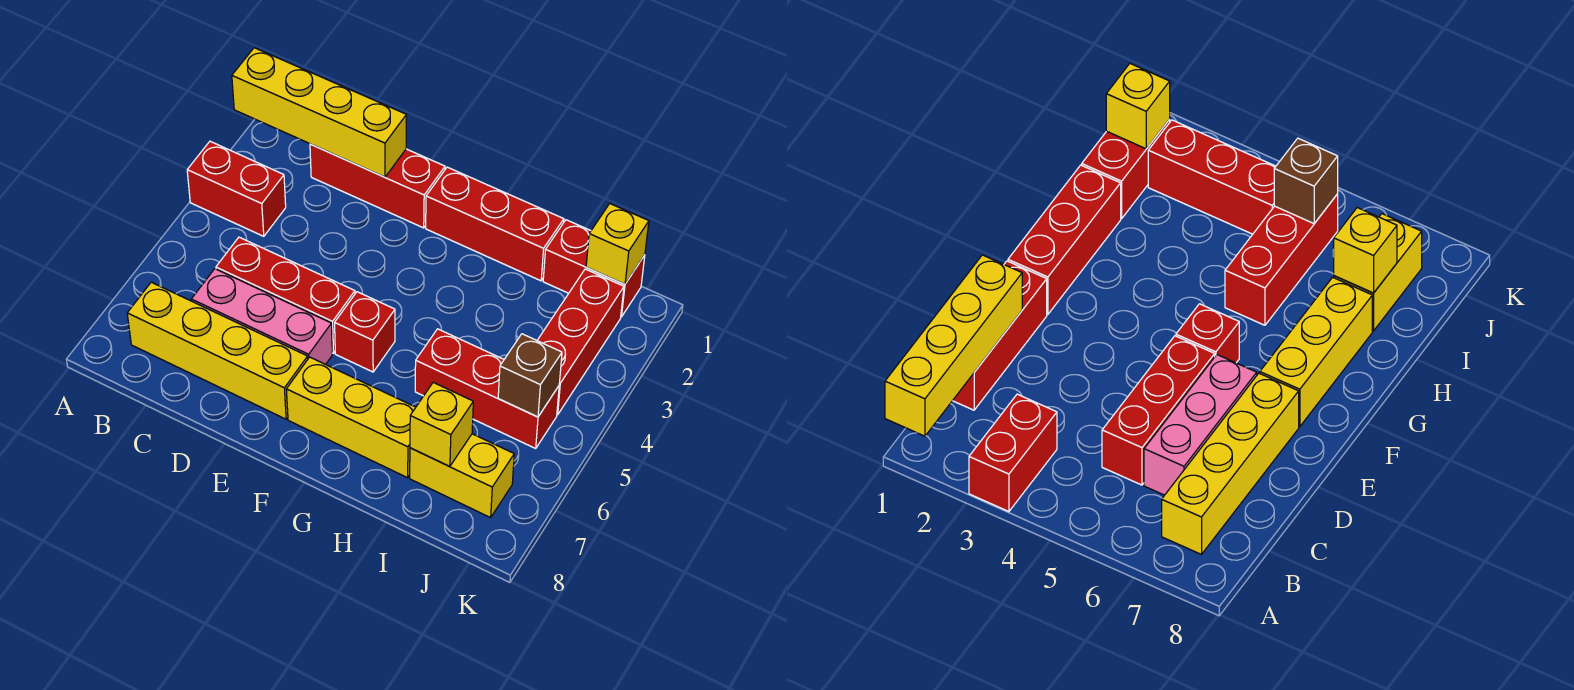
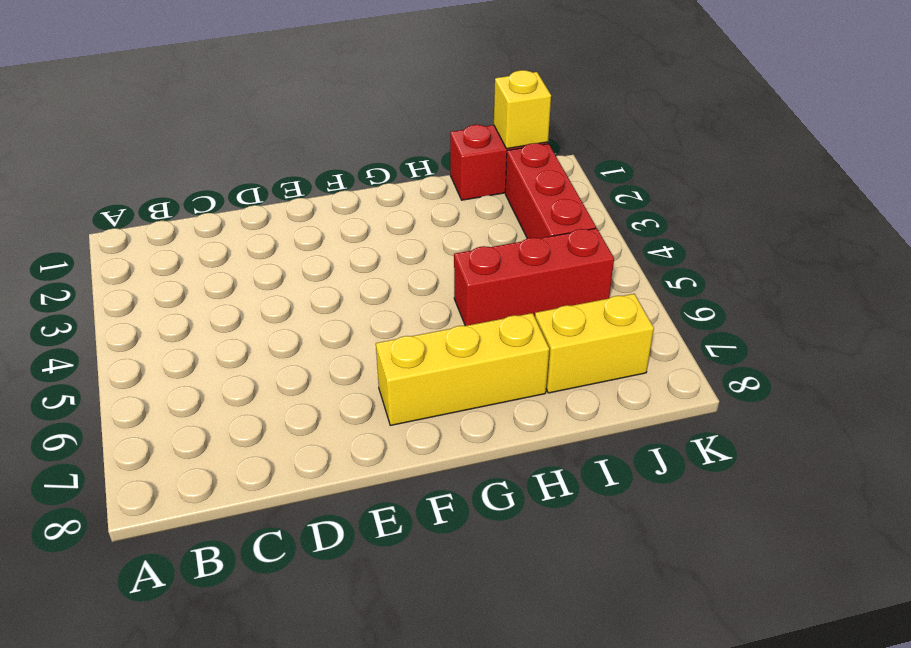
none -> red 1x2 brick [187,141,286,236]
none -> yellow 1x4 brick [127,282,308,419]
none -> red 1x3 brick [310,144,445,228]

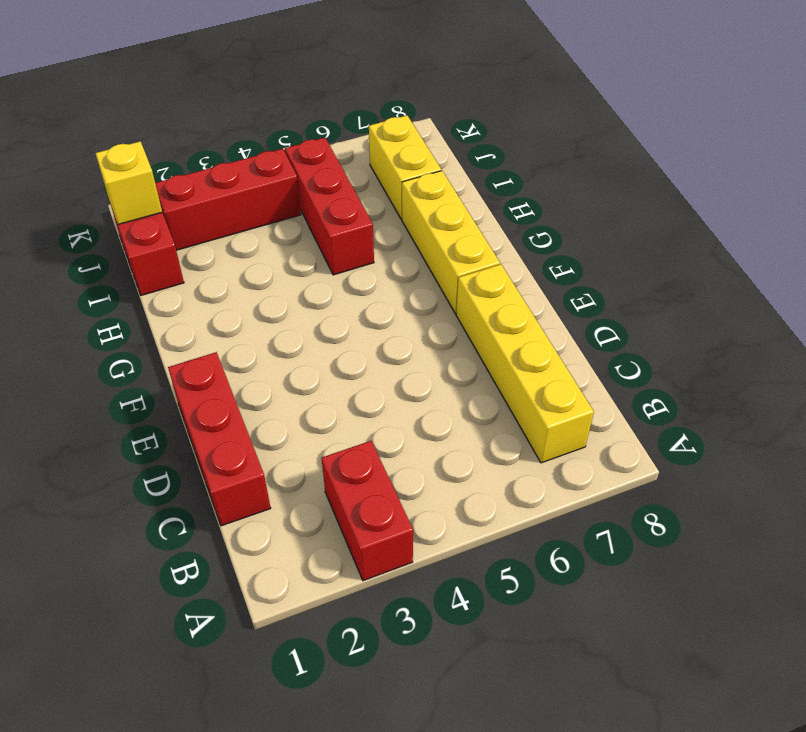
none -> red 1x3 brick [216,237,355,353]
none -> pink 1x3 brick [191,269,332,364]
none -> red 1x3 brick [426,167,564,281]

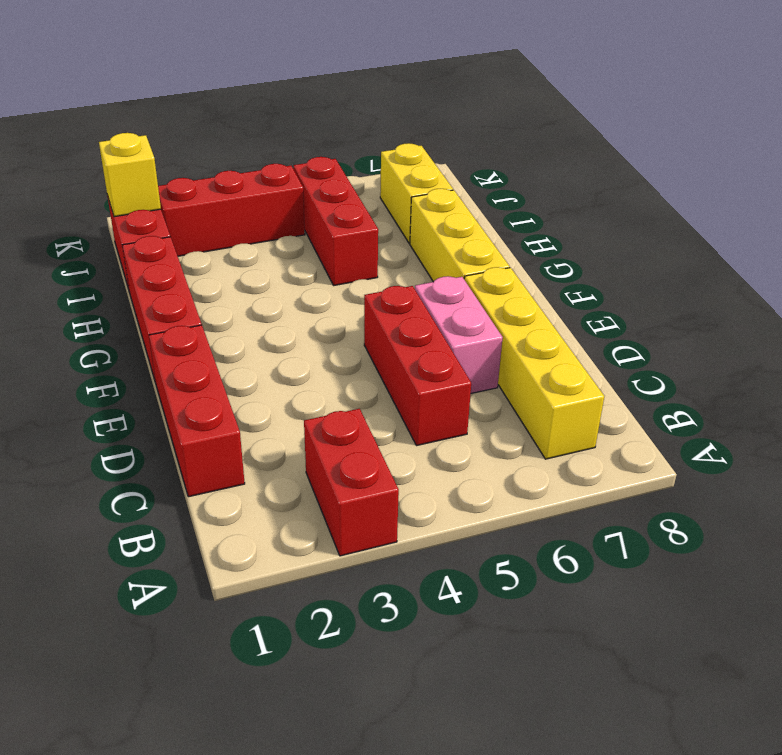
pink 1x2 brick [415,276,503,393] -> pink 1x3 brick [191,269,332,364]
none -> red 1x1 brick [335,292,395,372]
none -> yellow 1x4 brick [232,48,406,177]
none -> yellow 1x1 brick [410,383,473,467]

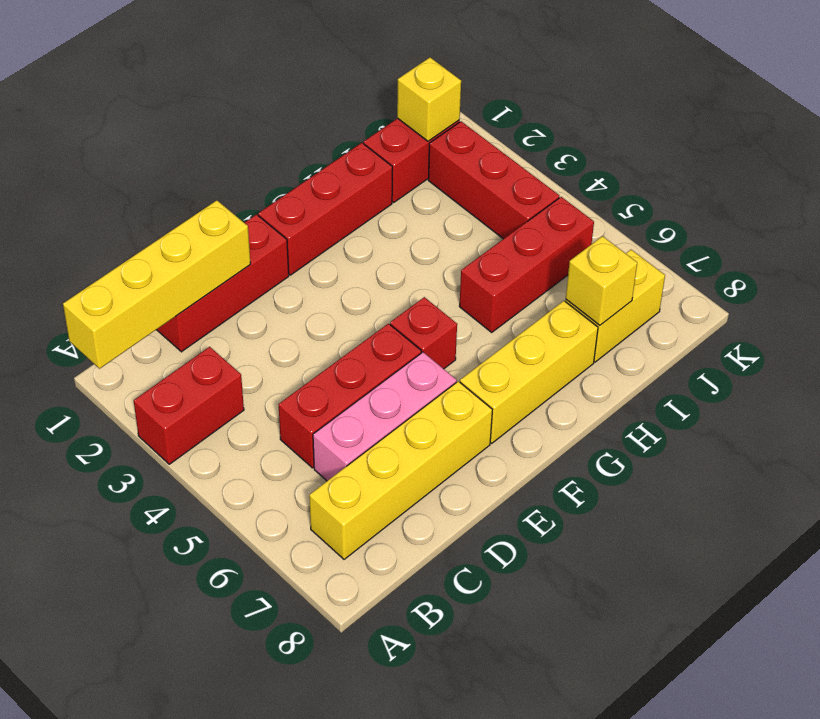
none -> brown 1x1 brick [498,334,562,417]

